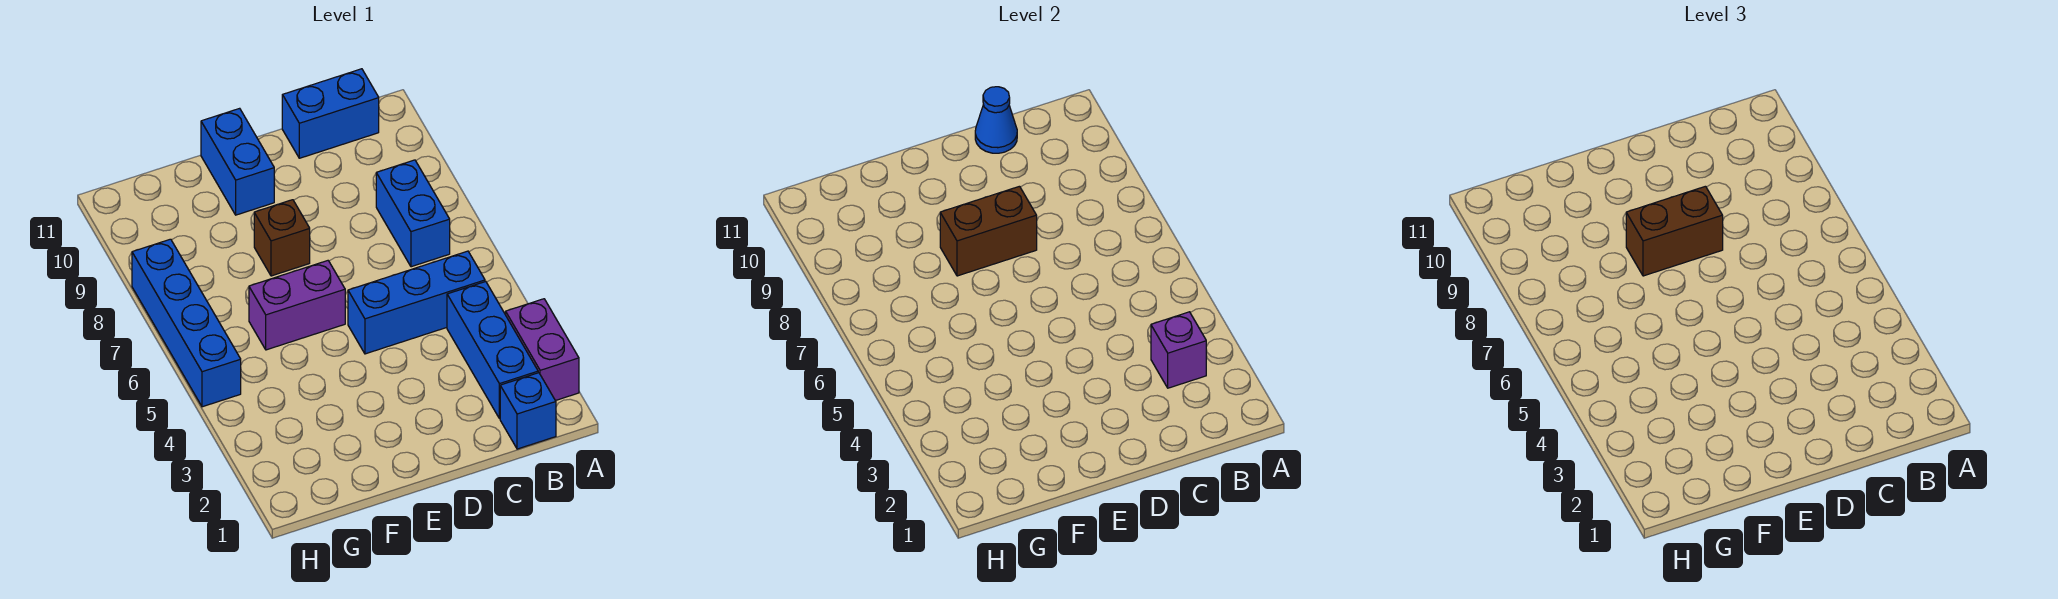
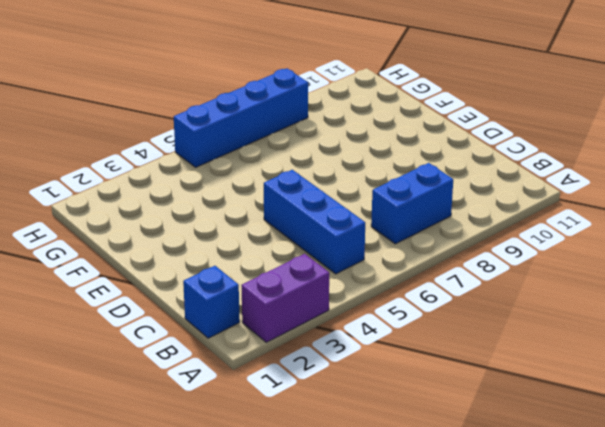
none -> blue 1x3 brick [447,282,538,419]
none -> blue 1x2 brick [282,69,379,158]
none -> purple 1x2 brick [249,261,345,350]

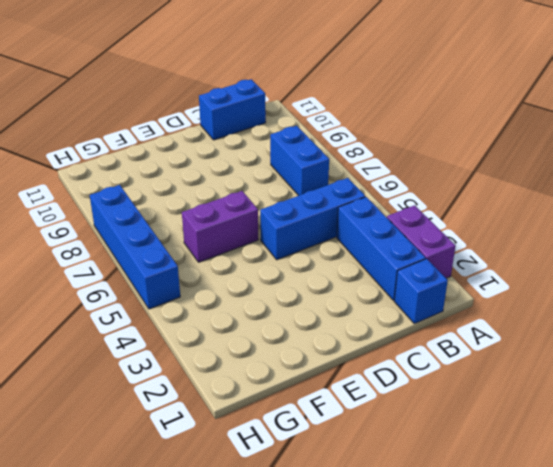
none -> brown 1x1 brick [254,200,310,276]
none -> blue 1x2 brick [201,108,274,215]
none -> purple 1x1 brick [1151,312,1206,388]

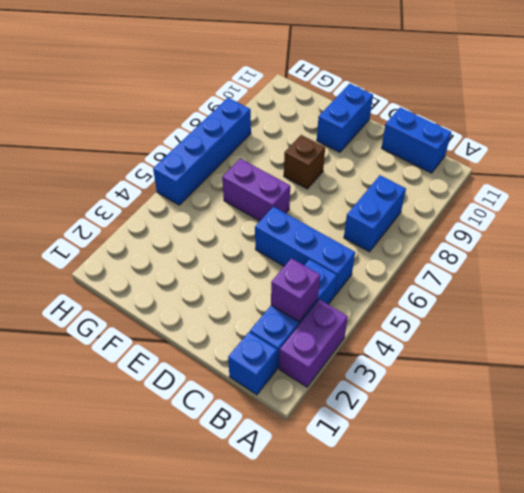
none -> blue 1x1 cone [975,87,1017,153]
none -> brown 1x2 brick [940,186,1037,276]
none -> brown 1x2 brick [1626,186,1723,276]

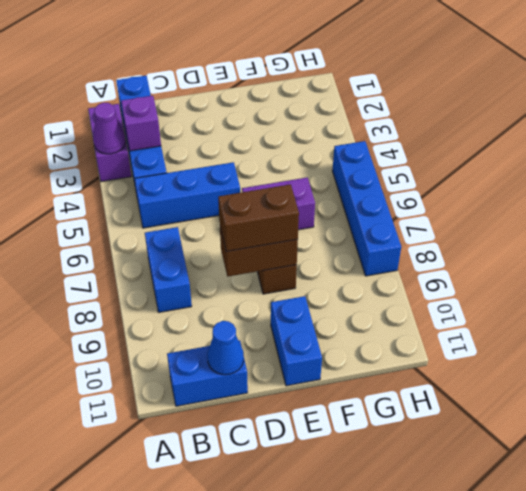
purple 1x1 cone [93,103,126,154] -> none

